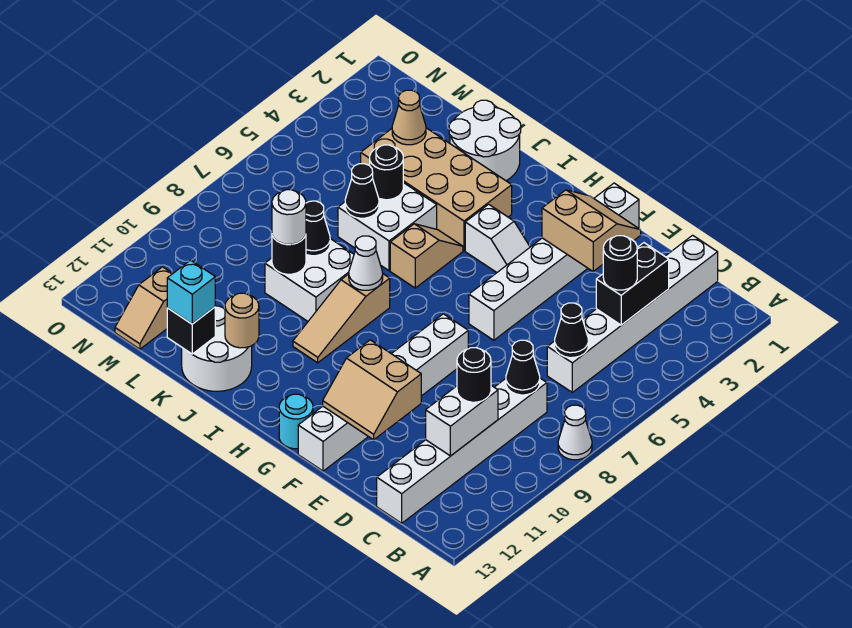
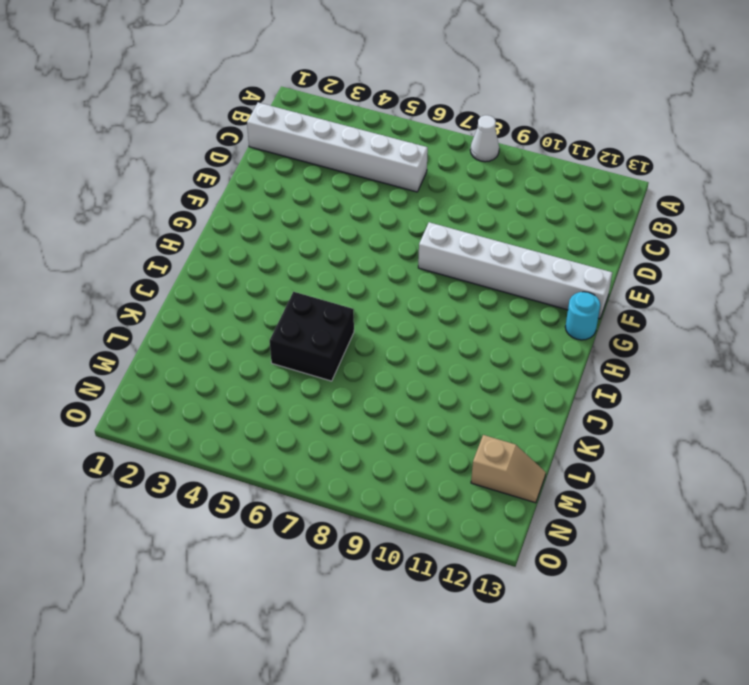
black 2x2 brick [270,292,354,381] -> white 2x2 brick [338,183,437,271]
none -> white 1x6 brick [377,378,547,523]
none -> white 1x6 brick [469,183,639,340]
none -> white 1x2 slope [465,204,530,272]
none -> tan 2x4 brick [361,128,512,251]

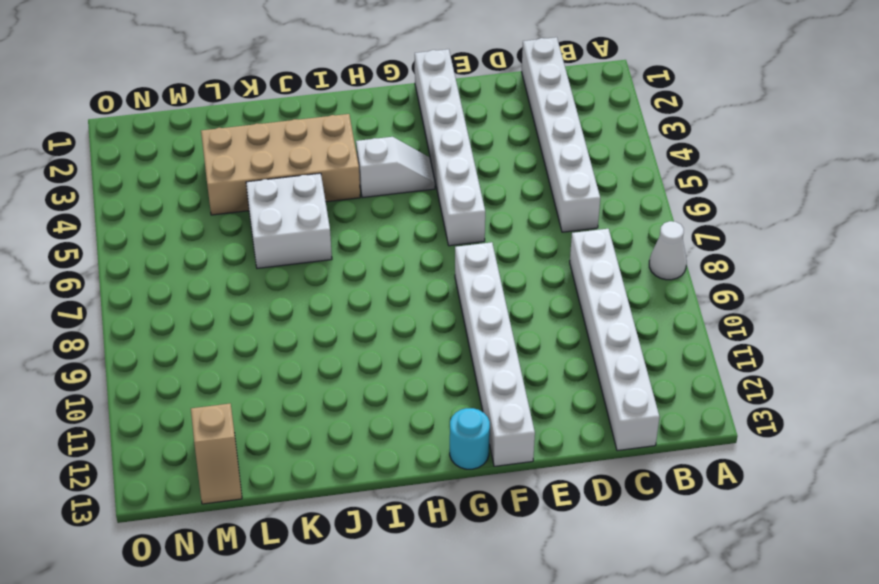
none -> tan 1x2 slope [390,224,463,288]
none -> tan 1x3 slope [293,274,390,363]
none -> white 2x2 round brick [449,100,521,181]
none -> white 2x2 brick [265,239,354,321]

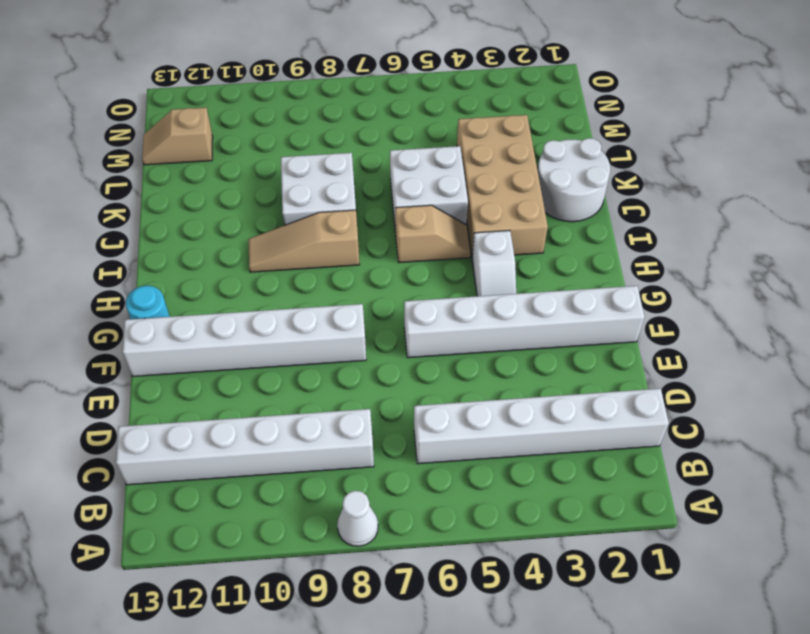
none -> white 2x2 round brick [182,306,252,391]
none -> black 1x2 brick [596,243,669,325]
none -> black 1x1 cone [555,303,588,358]
none -> black 1x1 cone [506,340,540,395]

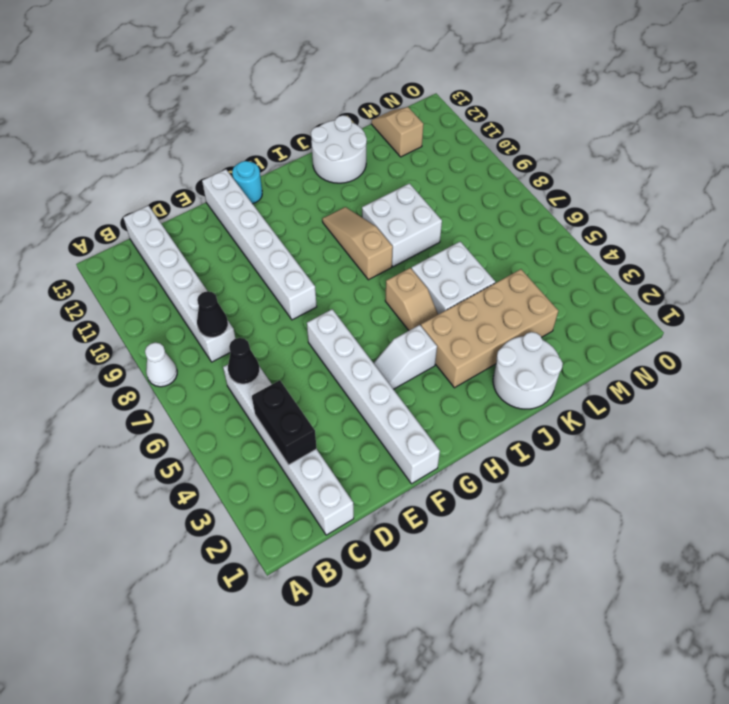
none -> white 1x2 brick [426,386,498,456]
none -> tan 2x2 slope [542,190,641,271]
none -> tan 2x2 slope [323,340,421,440]
none -> white 1x1 cone [349,236,383,290]

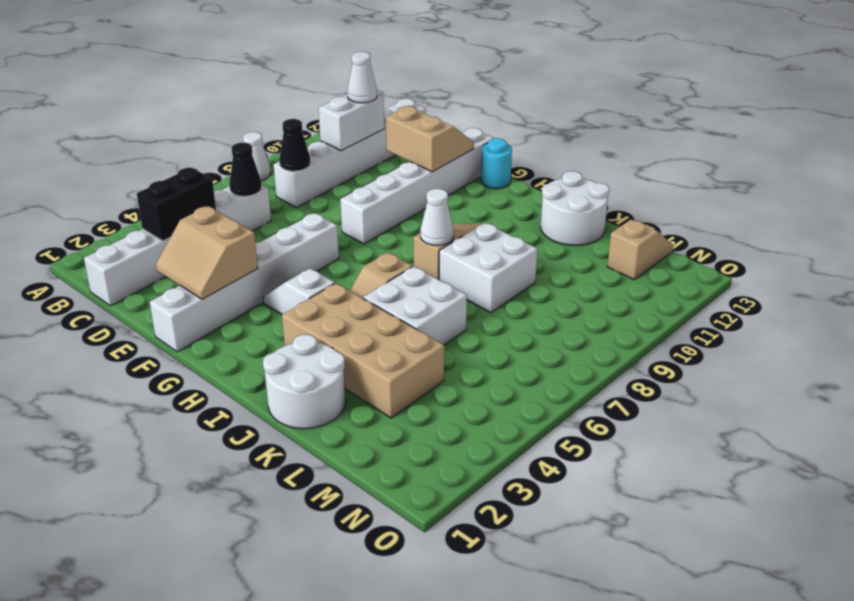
white 1x1 cone [347,52,377,103] -> none
none -> tan 1x1 round brick [225,293,259,348]
none -> black 1x1 round brick [370,145,403,200]
none -> black 1x1 cone [345,164,379,218]
none -> black 1x1 cone [306,201,330,256]

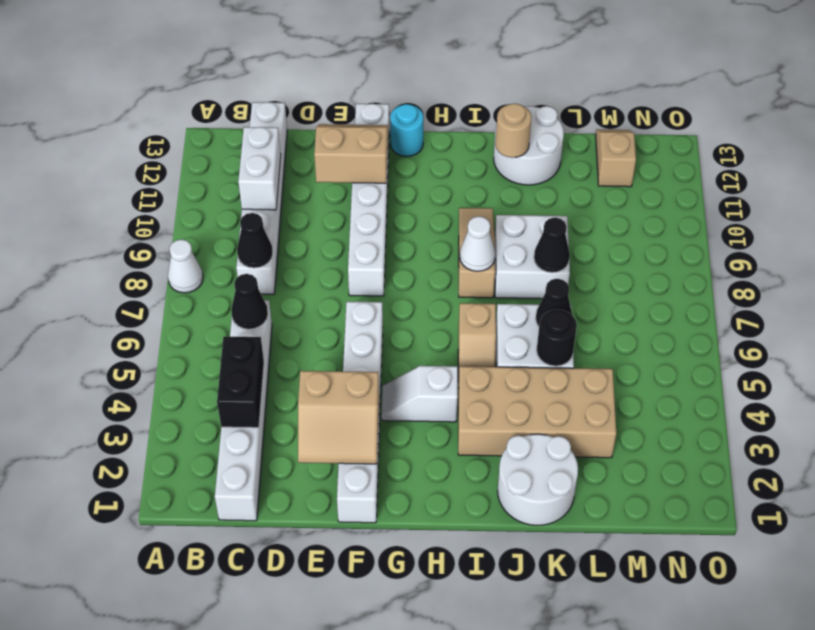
none -> black 1x1 round brick [272,235,306,274]
none -> black 1x1 brick [167,307,215,354]
none -> tan 1x1 cone [392,90,426,145]
none -> black 1x1 round brick [603,236,637,290]

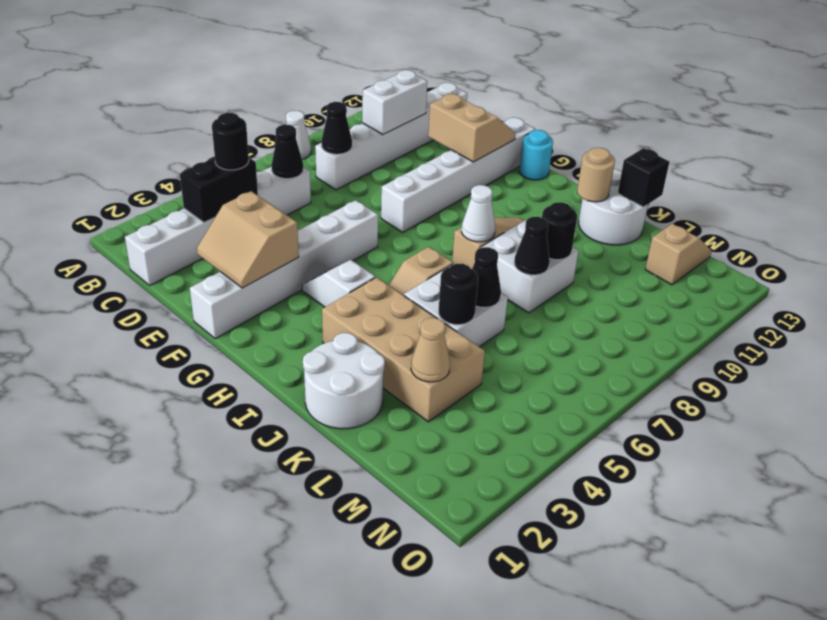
none -> black 1x1 round brick [457,348,491,402]
none -> white 1x1 round brick [272,190,306,244]
none -> cyan 1x1 brick [167,260,215,324]

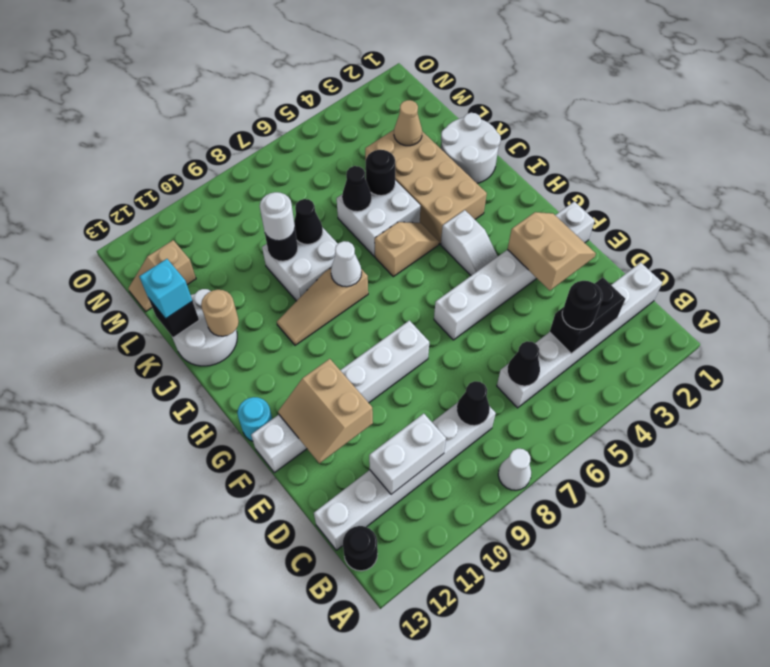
black 1x1 round brick [343,526,378,571] -> black 1x1 round brick moved to [457,348,491,402]

